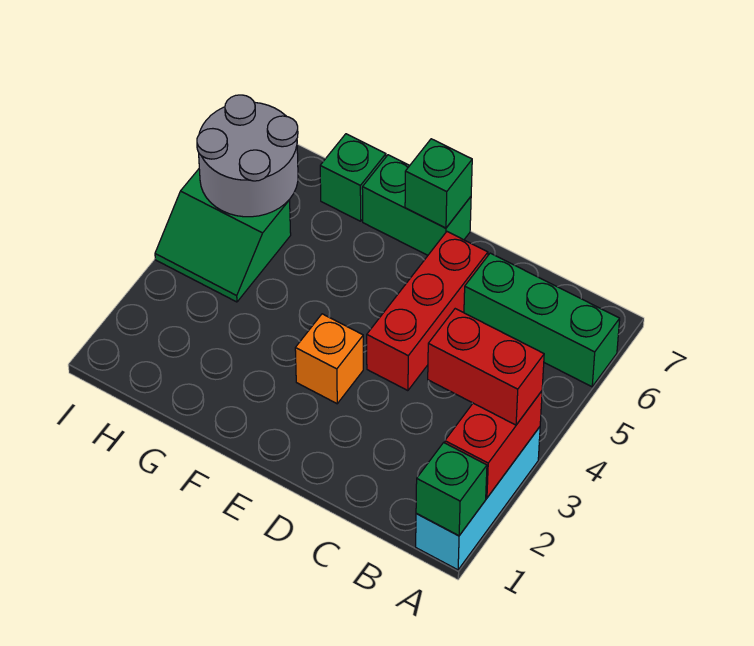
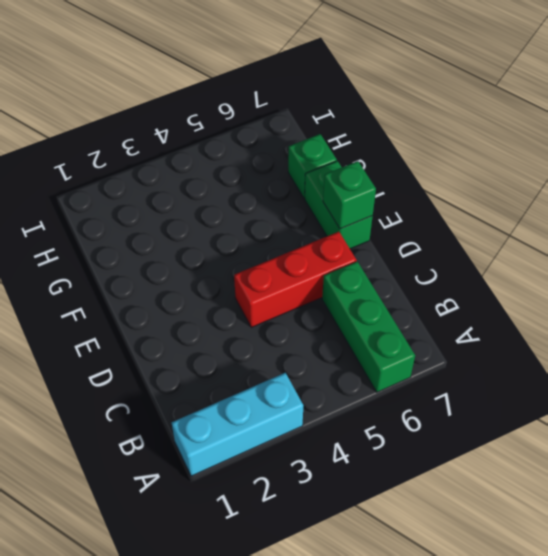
none -> orange 1x1 brick [295,314,363,404]
none -> green 2x2 slope [155,169,291,302]
none -> green 1x1 brick [416,443,487,536]

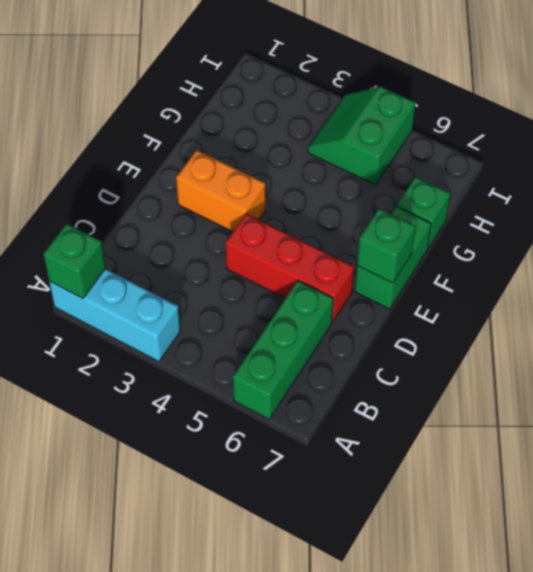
orange 1x2 brick [176,150,265,232] -> orange 1x1 brick [295,314,363,404]
none -> red 1x2 brick [445,391,542,498]
none -> grey 2x2 round brick [197,95,298,217]
none -> red 1x2 brick [428,309,544,425]

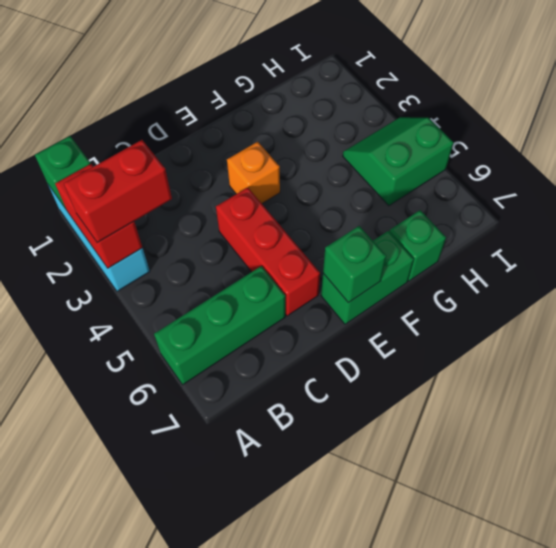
none -> grey 2x2 round brick [197,95,298,217]

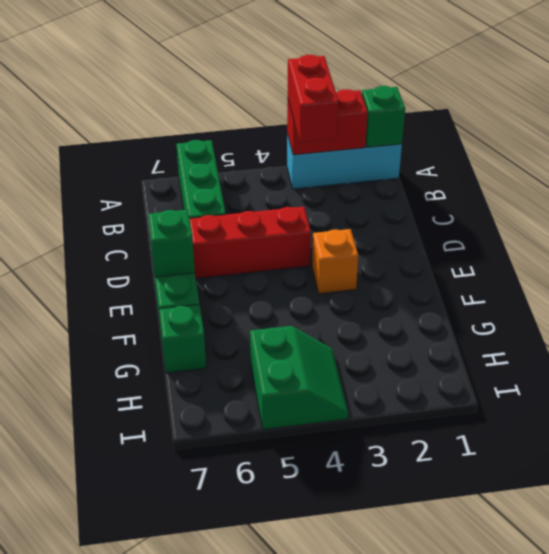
none -> grey 2x2 round brick [197,95,298,217]

